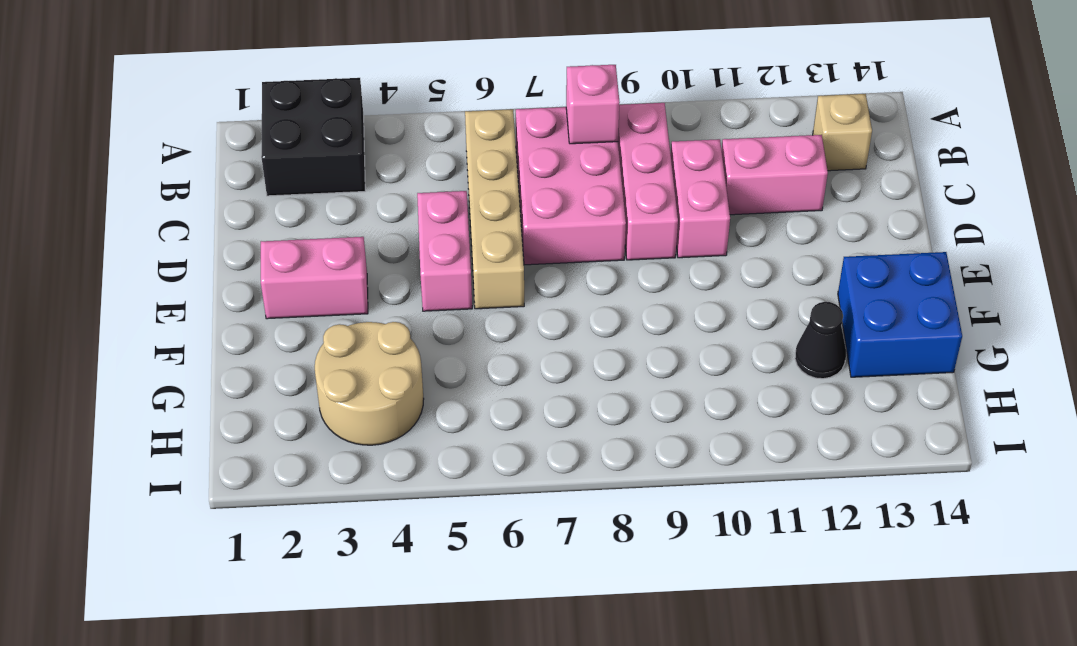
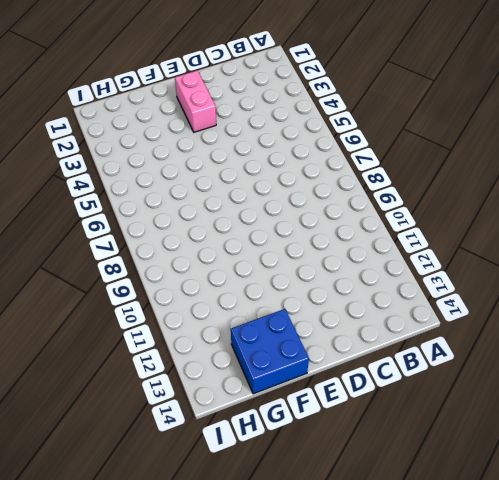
none -> black 2x2 brick [261,78,365,196]
none -> tan 1x4 brick [465,109,524,309]
none -> pink 2x3 brick [516,107,626,265]

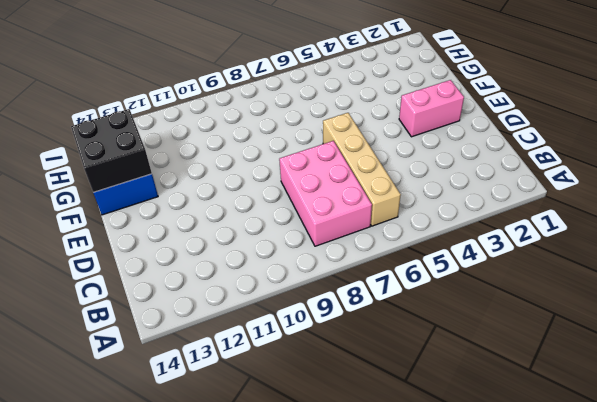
black 2x2 brick [71,109,152,192] -> black 2x2 brick moved to [261,78,365,196]
none -> pink 1x3 brick [618,103,678,260]
none -> tan 1x1 brick [813,94,872,171]
none -> pink 1x2 brick [671,139,730,258]

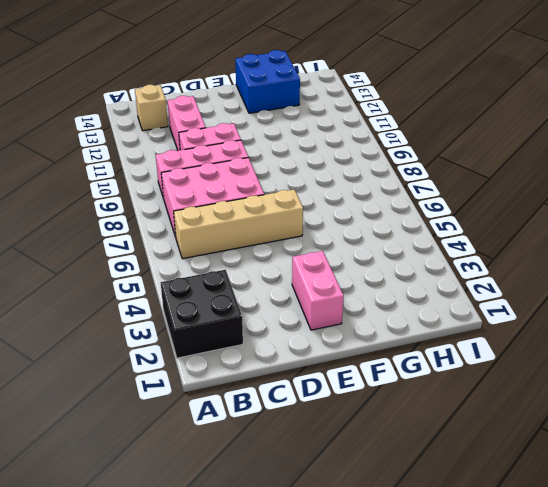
none -> pink 1x2 brick [417,191,472,311]
none -> tan 2x2 round brick [315,322,424,445]
none -> black 1x1 cone [795,302,846,379]

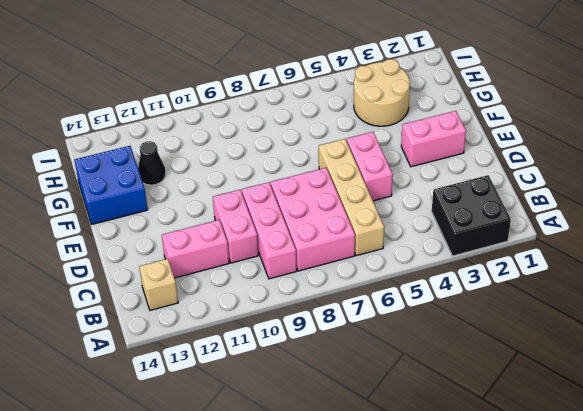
none -> pink 1x1 brick [566,65,620,144]

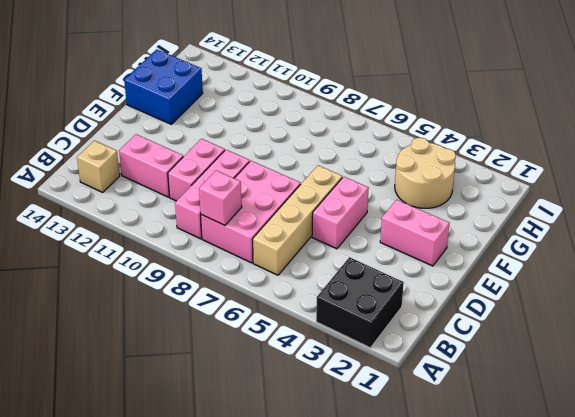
none -> black 1x1 cone [795,302,846,379]

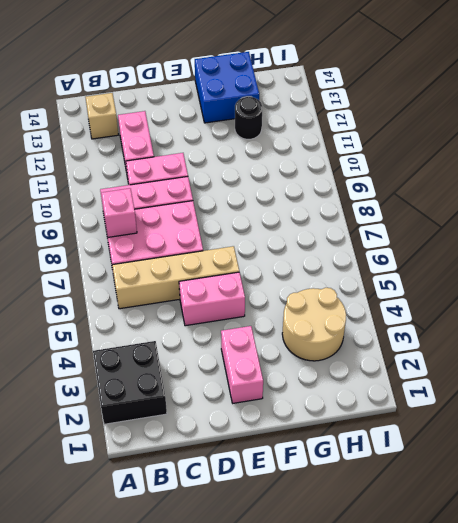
black 1x1 round brick [235,97,262,139] -> black 1x1 cone [795,302,846,379]

